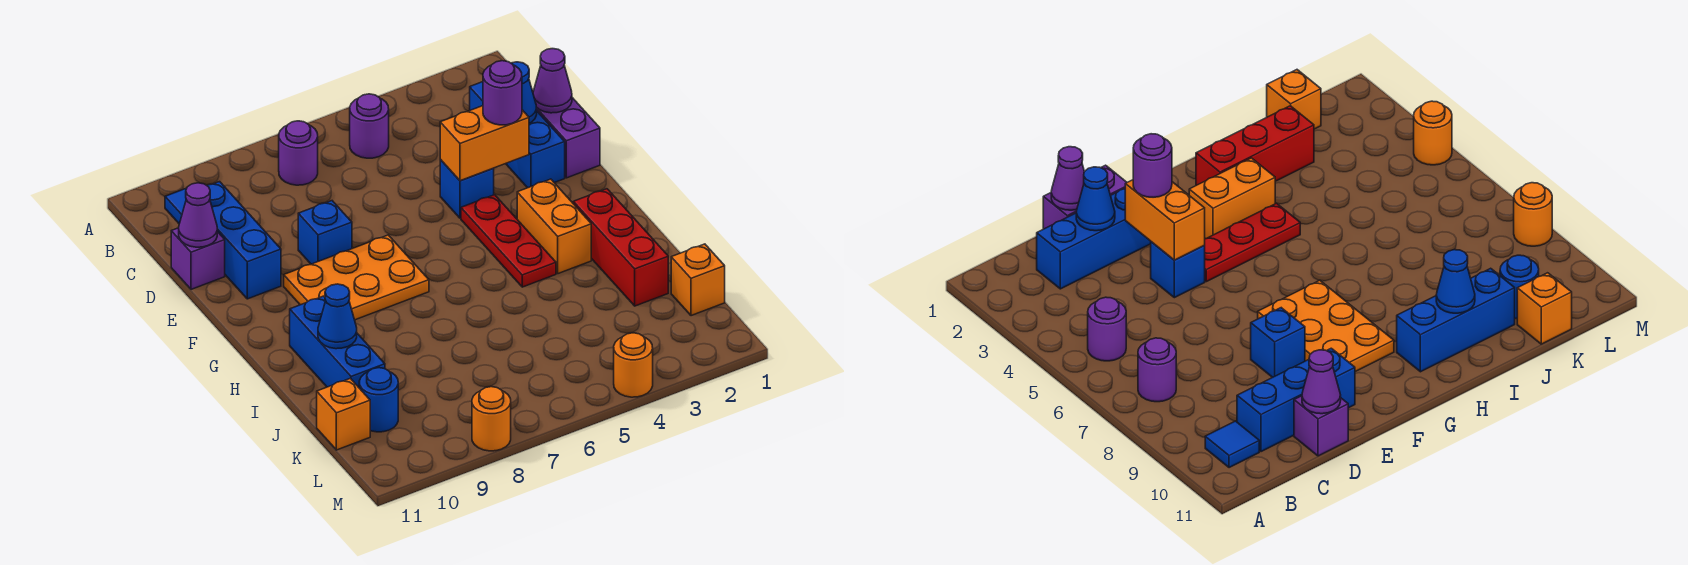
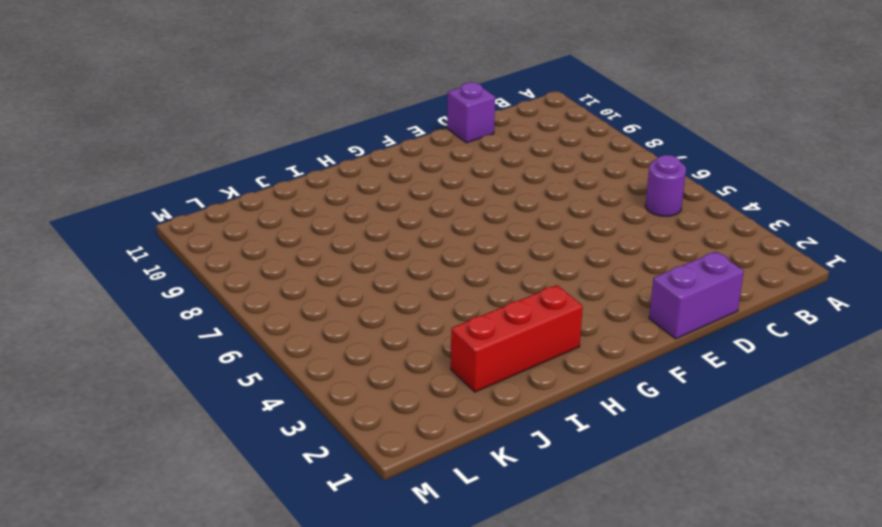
none -> purple 1x1 round brick [279,121,318,185]
none -> blue 1x1 tile [165,188,187,224]
none -> blue 1x3 brick [470,82,565,188]

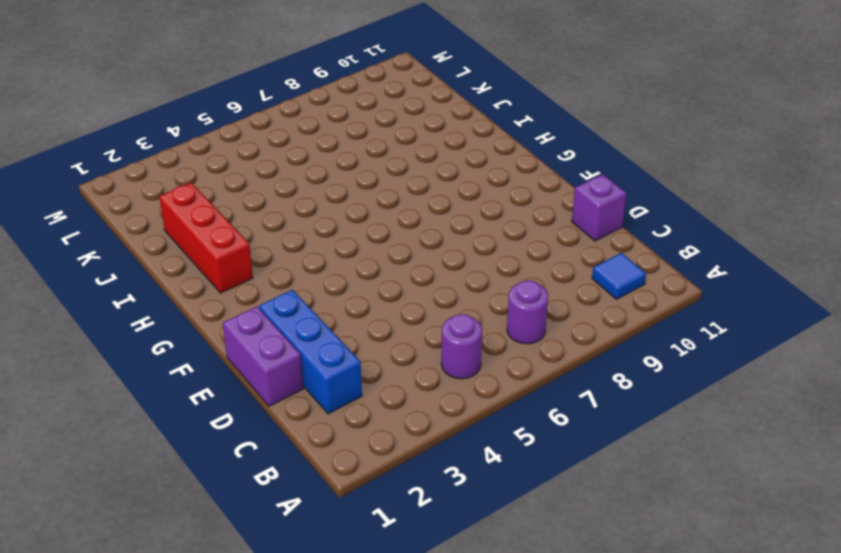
none -> blue 1x3 brick [207,182,281,299]
none -> blue 1x1 brick [440,160,494,218]
none -> blue 1x1 brick [298,201,352,264]

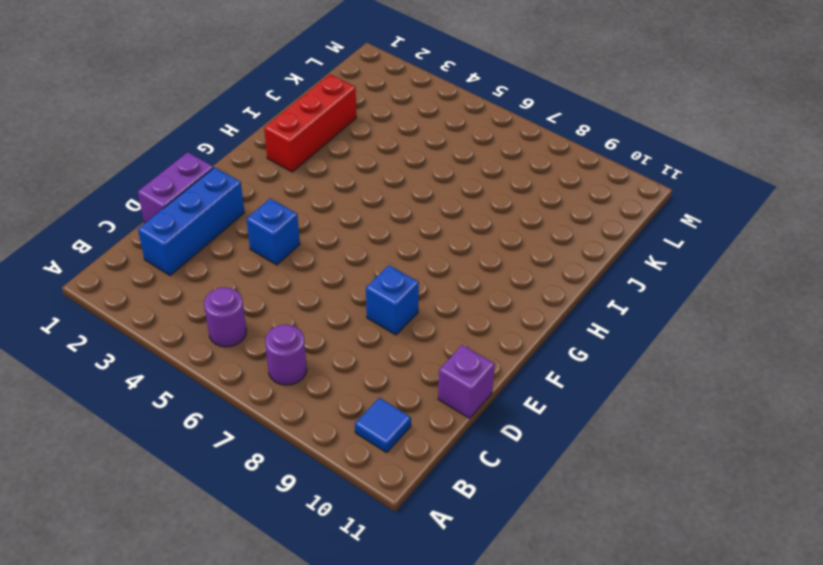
none -> blue 1x3 brick [207,182,281,299]
none -> red 1x3 plate [461,195,556,287]
none -> orange 2x3 plate [284,235,429,320]

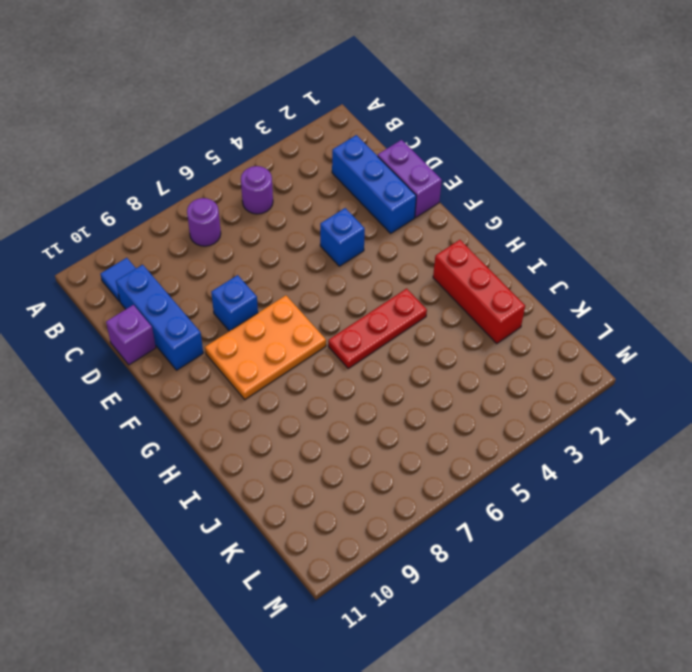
red 1x3 plate [328,288,427,368] -> red 1x3 plate turned to [461,195,556,287]
none -> orange 1x2 brick [517,179,591,274]
none -> blue 1x3 brick [290,296,385,387]
none -> orange 1x1 brick [671,244,725,316]

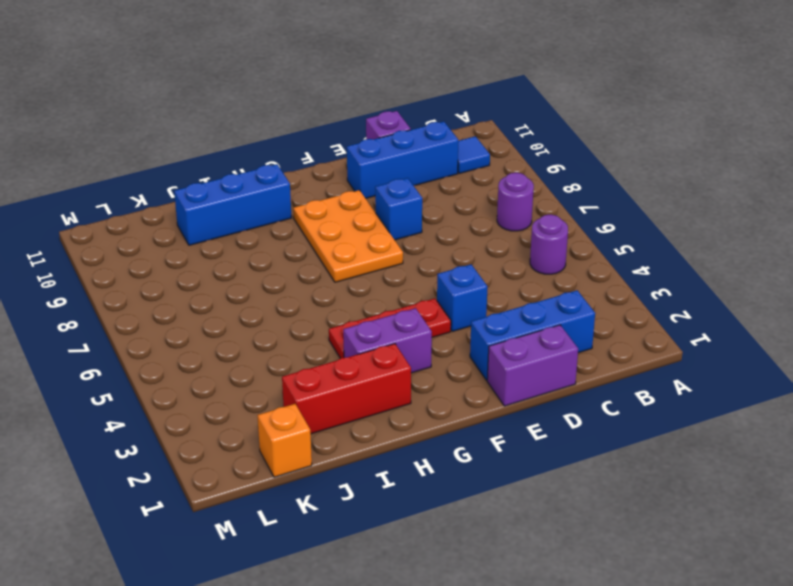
purple 1x2 brick [343,308,432,373] -> orange 1x2 brick [517,179,591,274]
none -> blue 1x1 round brick [359,368,398,432]
none -> orange 1x1 brick [317,378,370,450]
none -> orange 1x1 round brick [614,333,653,397]

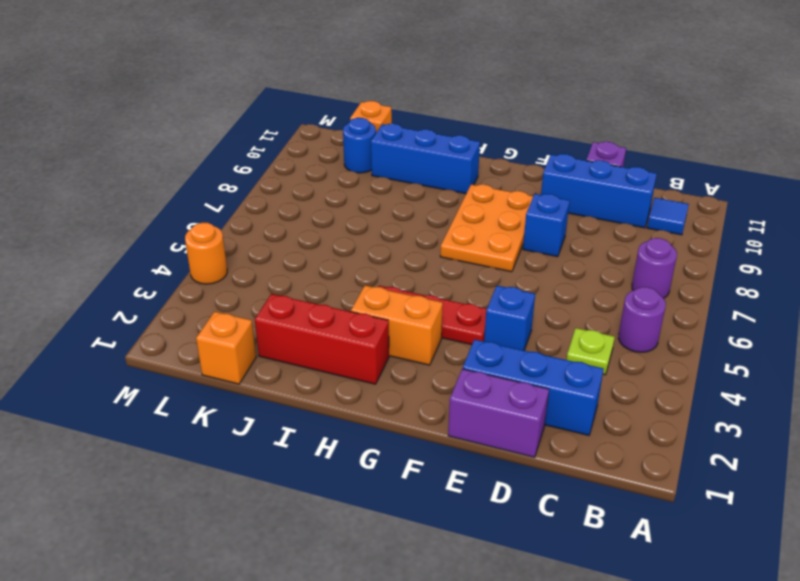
lime 1x1 plate [566,328,615,375] -> none
none -> orange 1x1 round brick [472,387,511,451]
none -> purple 1x1 cone [533,49,572,113]
none -> blue 1x1 cone [511,62,537,123]

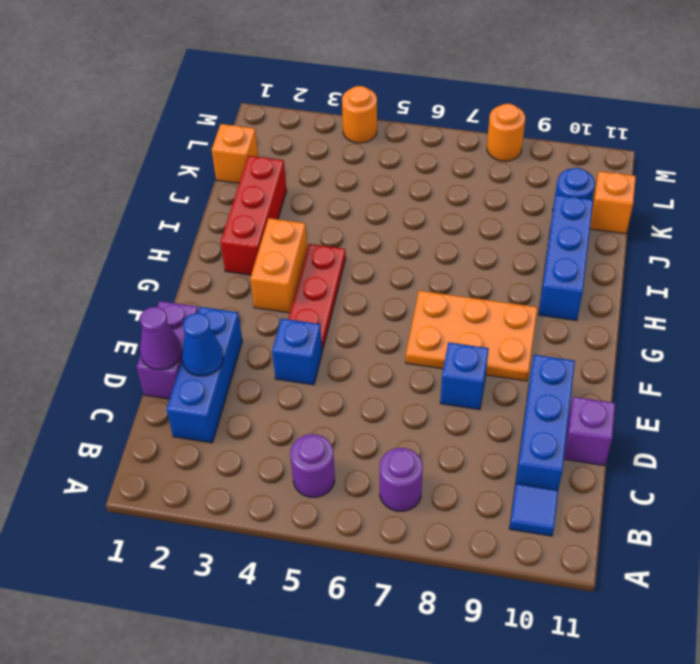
none -> purple 1x1 cone [179,183,217,247]
none -> orange 1x2 brick [440,106,529,181]
none -> blue 1x1 cone [318,284,357,349]

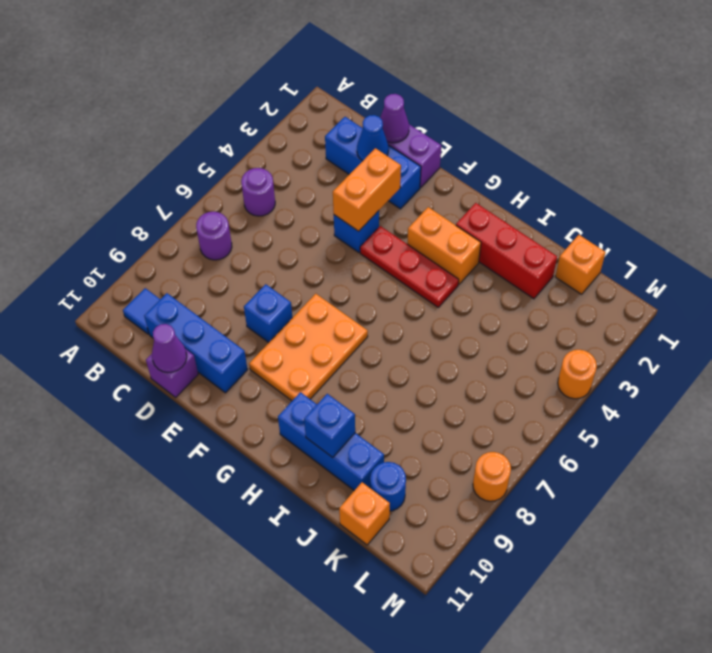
blue 1x1 brick [304,394,355,457] -> blue 1x1 cone [318,284,357,349]
none -> purple 1x1 round brick [483,61,522,125]

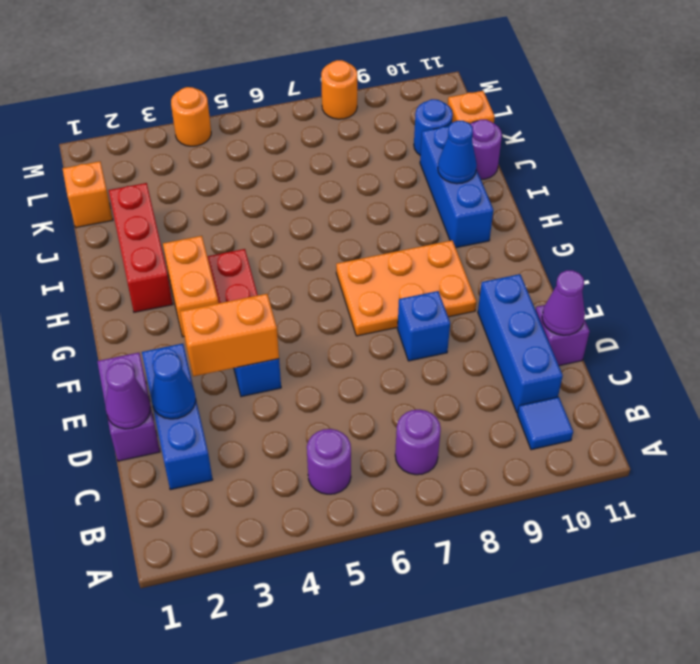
purple 1x1 round brick [470,120,502,179] -> purple 1x1 round brick moved to [483,61,522,125]

